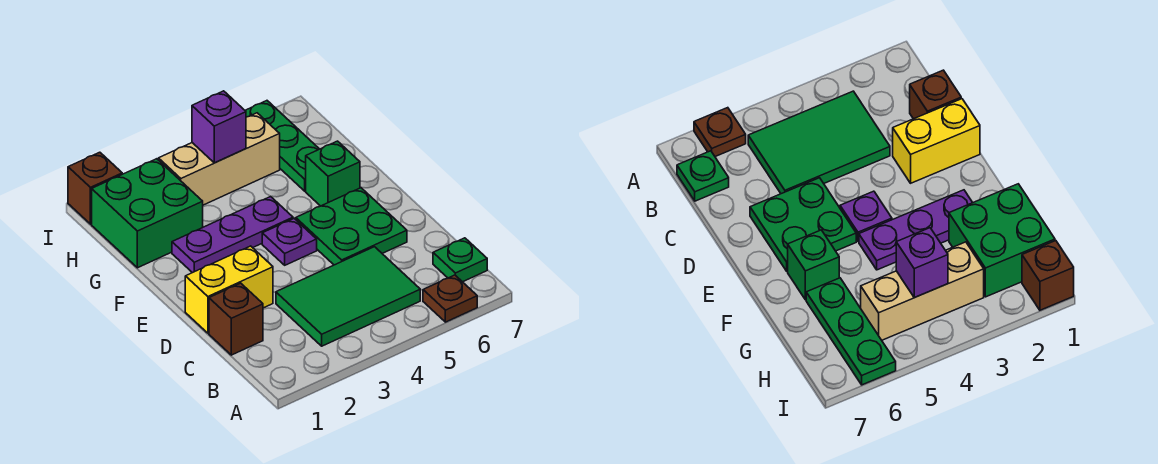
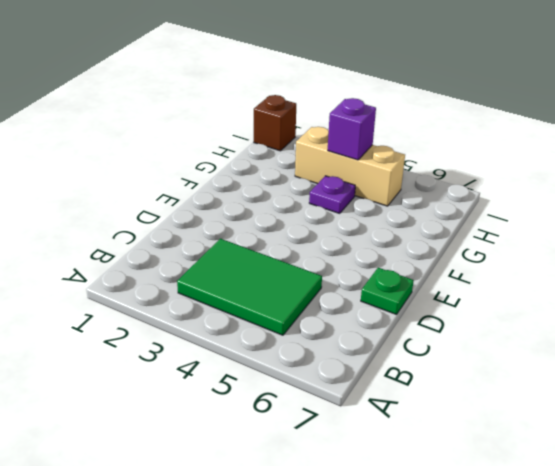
green 1x1 plate [361,268,414,314] -> green 1x1 plate moved to [433,238,487,282]
purple 1x1 plate [309,176,355,213] -> purple 1x1 plate moved to [262,219,317,265]
none -> brown 1x1 plate [423,275,477,322]
none -> brown 1x1 brick [209,283,263,355]
none -> yellow 1x2 brick [185,246,273,333]

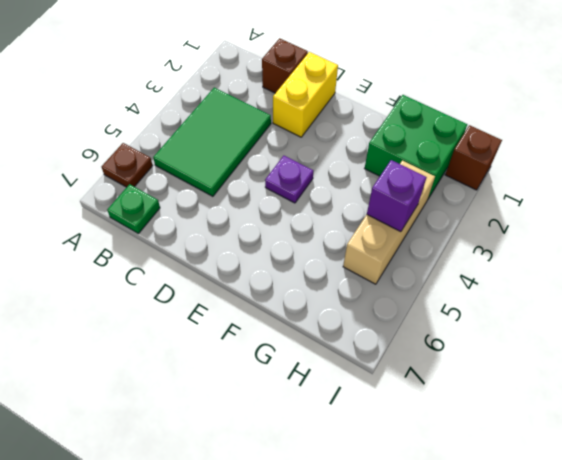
none -> green 2x2 plate [296,188,407,265]
none -> purple 1x3 plate [172,197,293,273]
none -> green 1x1 brick [306,141,360,206]

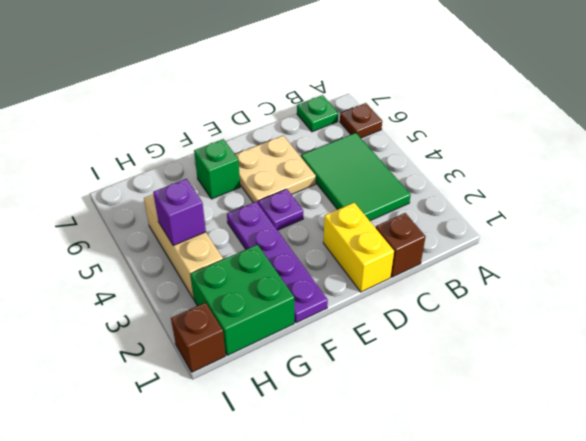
tan 2x2 plate [235,136,316,203] -> green 2x2 plate [296,188,407,265]
purple 1x4 plate [227,202,328,323] -> purple 1x3 plate [172,197,293,273]
none -> green 1x3 plate [245,101,319,191]

